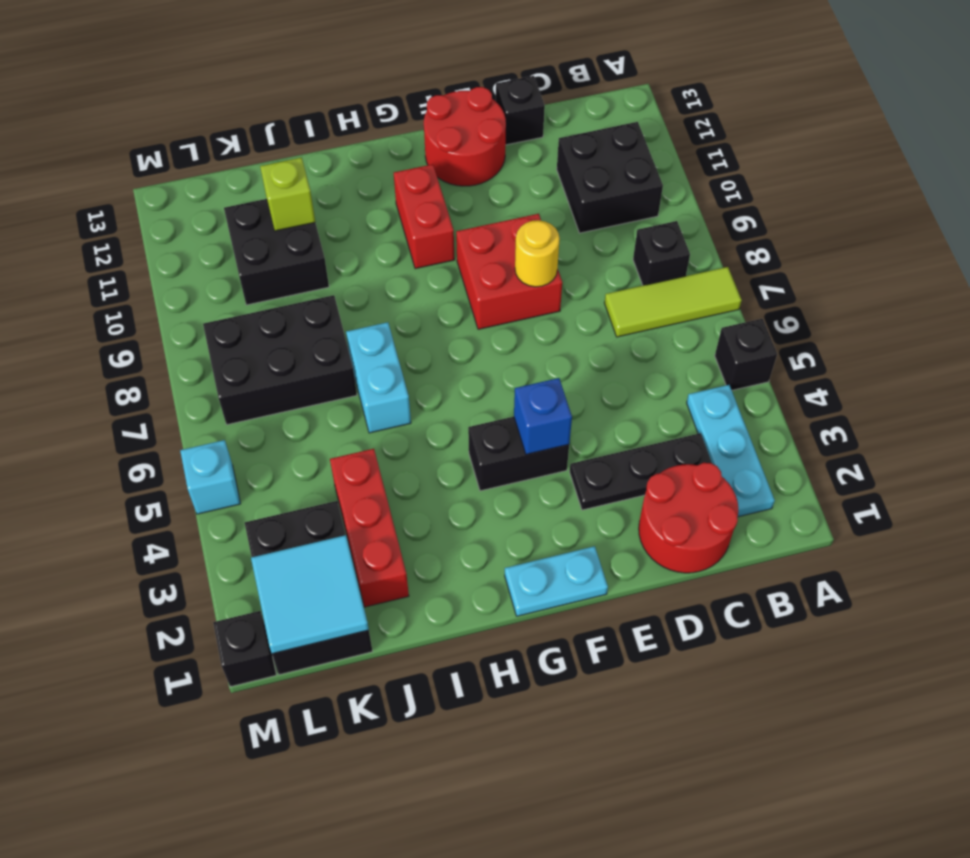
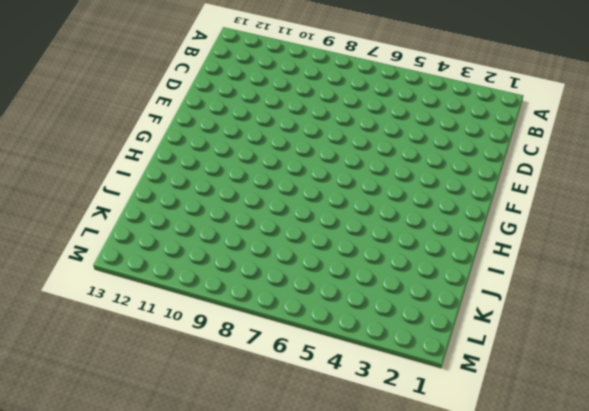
none -> black 1x1 brick [715,319,777,390]
none -> lime 1x3 tile [605,267,742,337]
none -> cyan 1x3 plate [687,385,775,517]

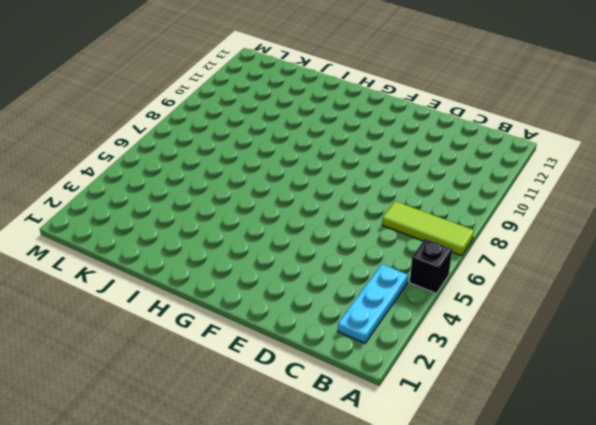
none -> black 1x1 brick [633,221,690,286]
none -> black 2x2 brick [557,122,663,233]
none -> red 2x2 round brick [639,463,738,573]

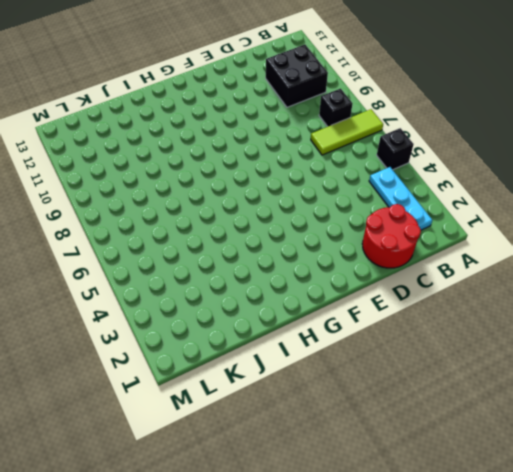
none -> black 1x3 plate [570,433,712,510]
none -> black 1x1 brick [496,76,545,145]
none -> red 2x2 brick [456,214,562,329]

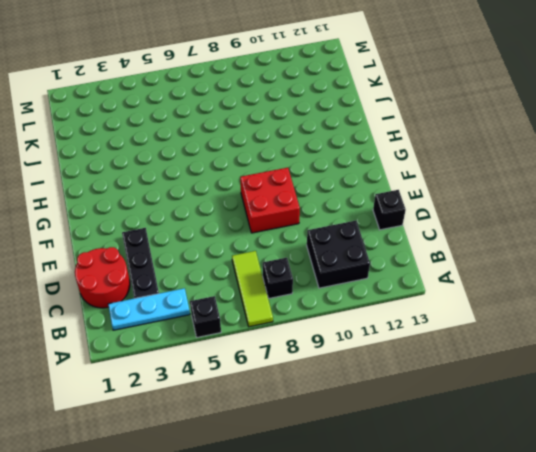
none -> red 2x2 round brick [424,87,506,186]
none -> cyan 1x2 plate [505,546,608,616]
none -> black 1x2 brick [468,417,569,491]

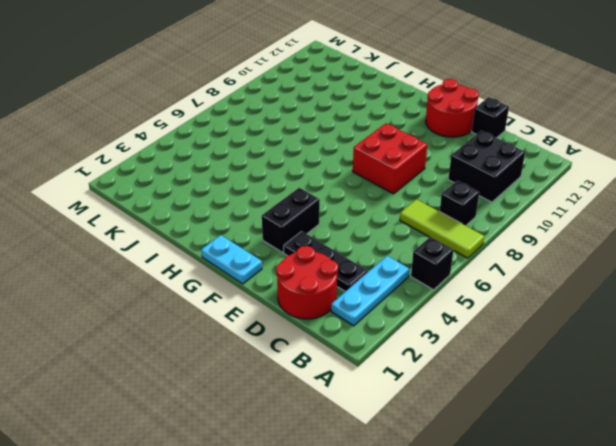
black 1x2 brick [262,188,320,252] -> black 1x2 brick turned to [468,417,569,491]
none -> red 1x2 brick [394,164,455,269]
none -> cyan 1x2 brick [346,322,411,433]
none -> red 1x3 brick [330,449,409,607]

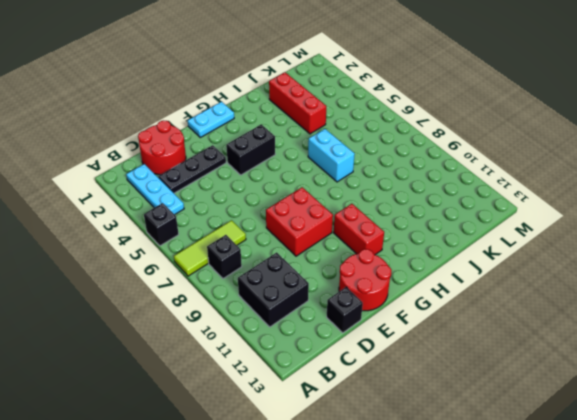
none -> black 2x3 brick [203,295,357,425]
none -> black 2x2 brick [224,199,329,305]
none -> black 2x3 brick [245,501,373,675]

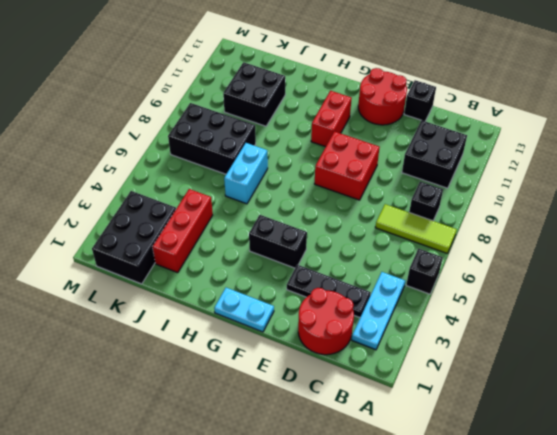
none -> black 1x1 brick [213,611,276,687]
none -> cyan 1x1 brick [180,440,241,514]
none -> yellow 1x1 round brick [515,220,560,287]

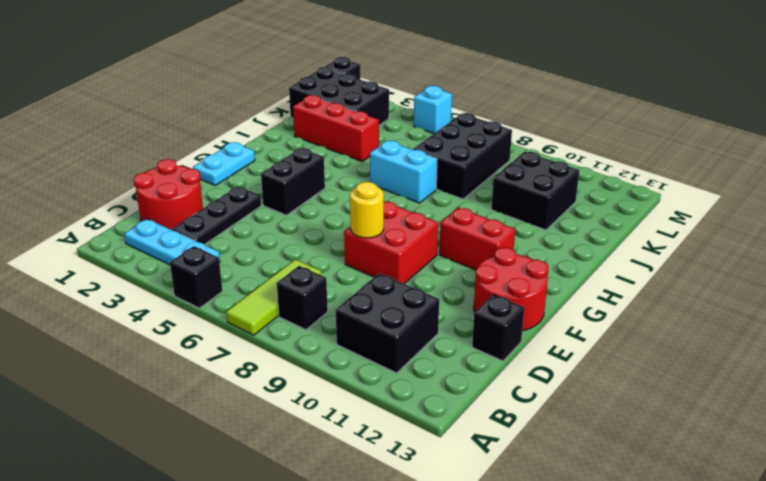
none -> blue 1x1 brick [514,378,572,454]
none -> lime 1x1 brick [260,158,315,231]
none -> cyan 2x2 tile [251,535,369,654]

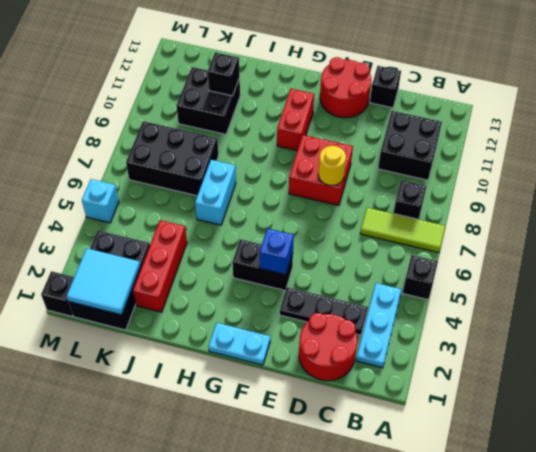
black 1x1 brick [208,52,240,96] -> lime 1x1 brick [260,158,315,231]

